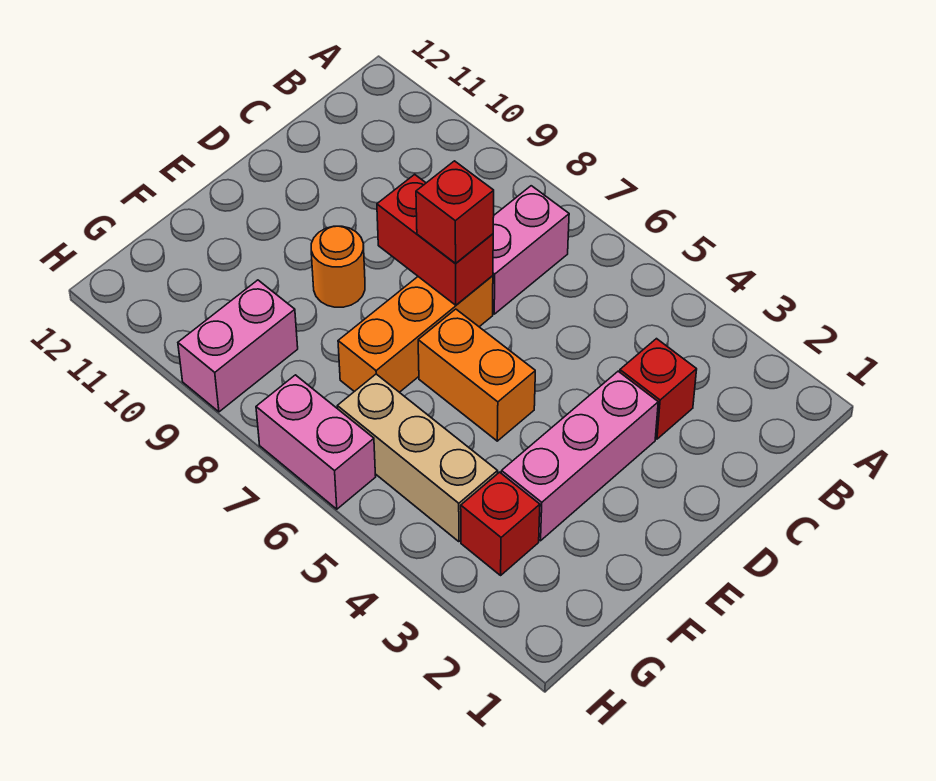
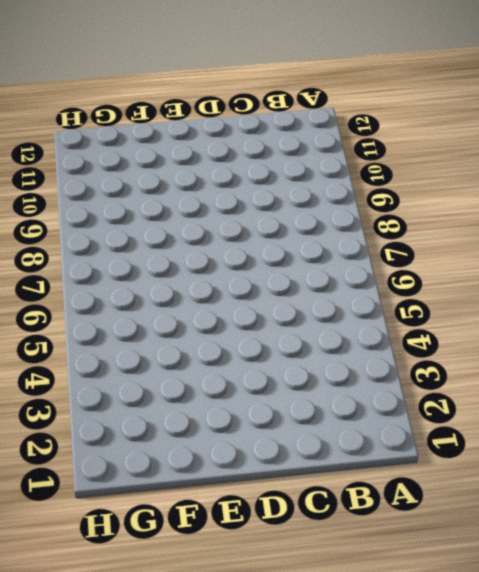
none -> pink 1x2 brick [493,186,569,314]
none -> red 1x1 brick [620,339,697,439]
none -> pink 1x3 brick [501,371,658,541]

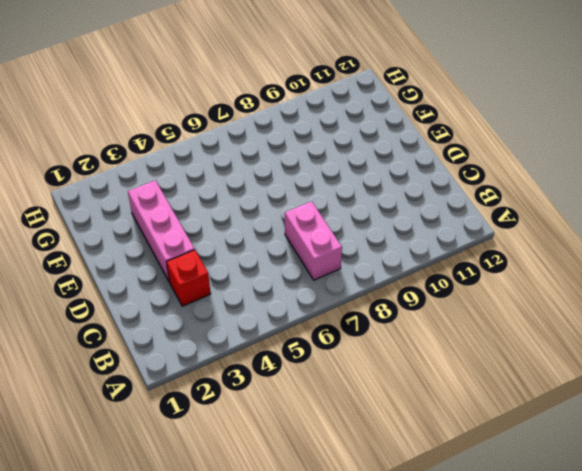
none -> orange 1x3 brick [338,276,493,392]
none -> orange 1x2 brick [418,309,535,441]
none -> orange 1x1 round brick [311,226,365,307]

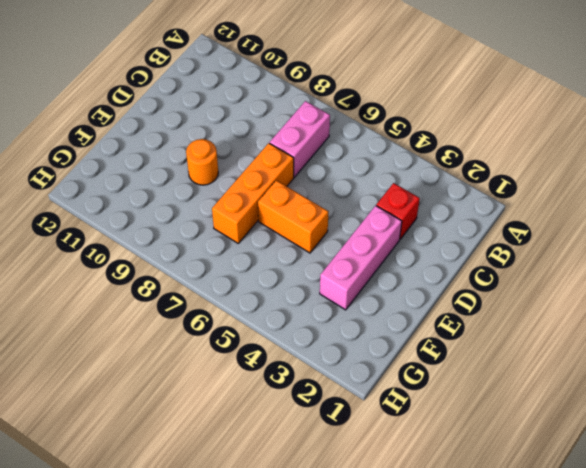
none -> red 1x1 brick [461,472,540,575]
none -> tan 1x3 brick [337,374,498,542]
none -> pink 1x2 brick [178,280,298,412]

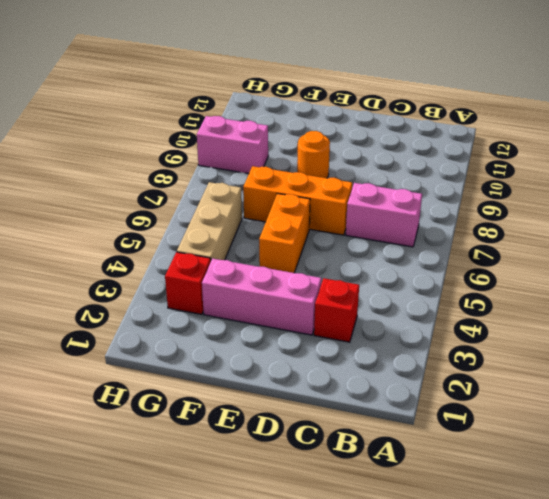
none -> pink 1x2 brick [256,375,376,509]
none -> red 1x2 brick [377,174,493,305]
none -> red 1x1 brick [416,161,494,263]

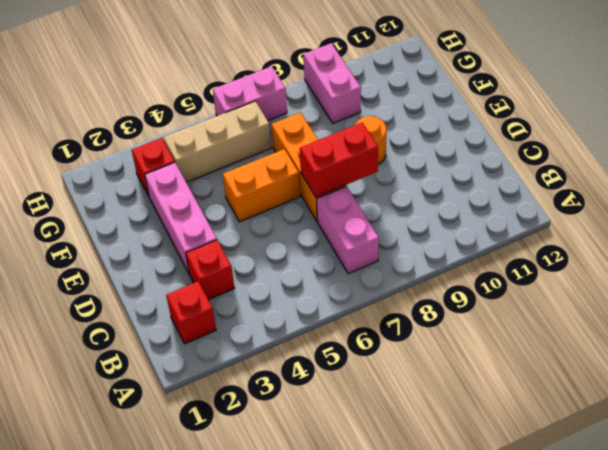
red 1x1 brick [166,281,216,344] -> red 1x1 brick moved to [416,161,494,263]

